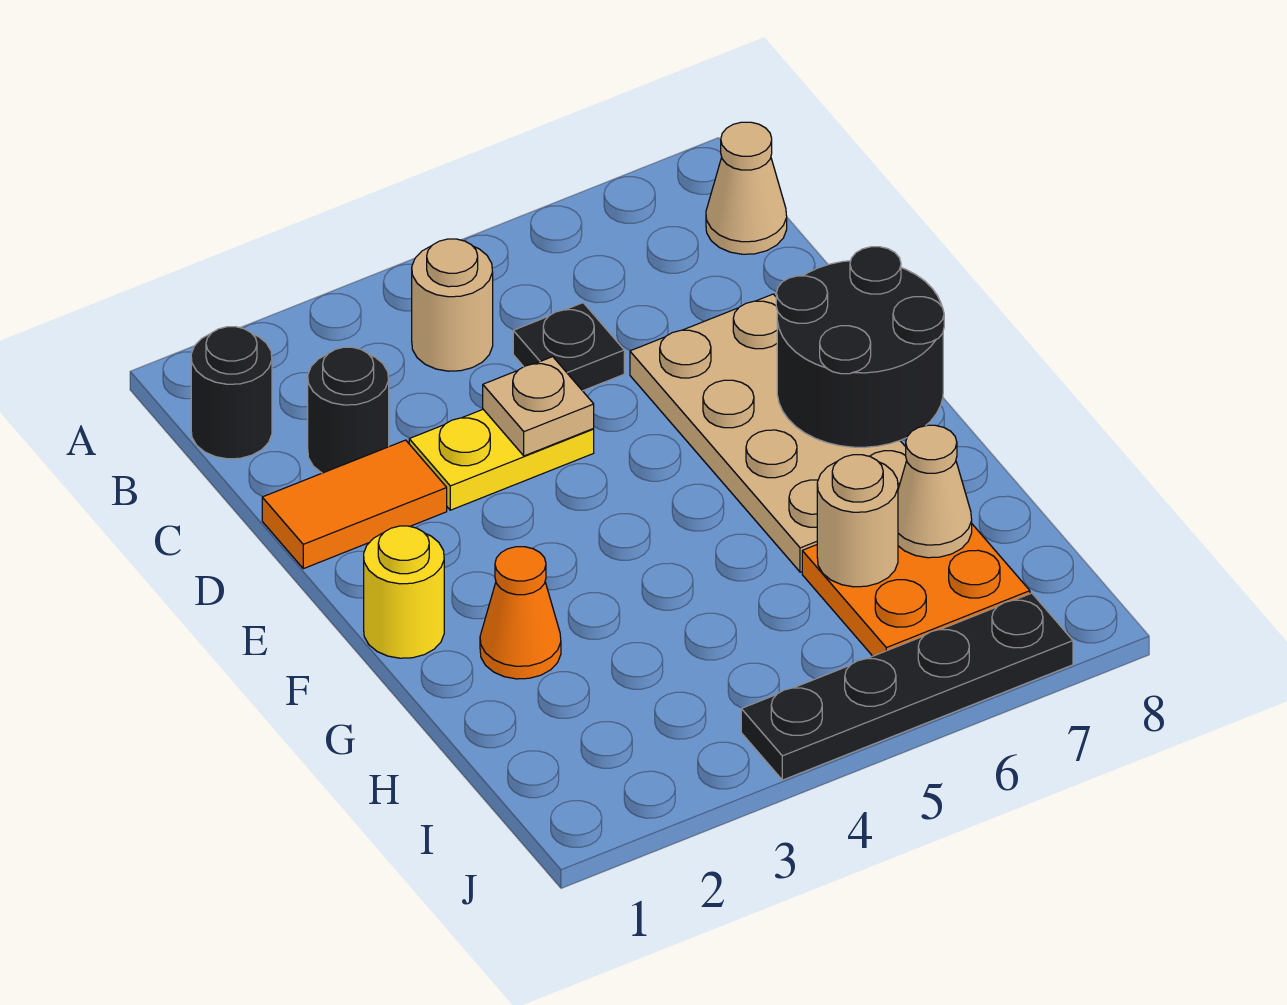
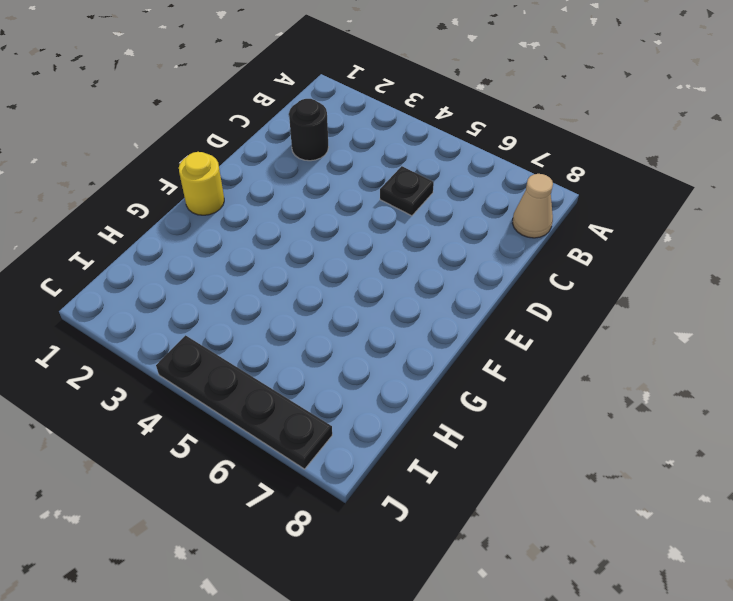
none -> black 1x1 round brick [191,327,272,459]
none -> tan 1x1 round brick [412,239,493,371]
none -> orange 1x2 tile [262,440,447,569]

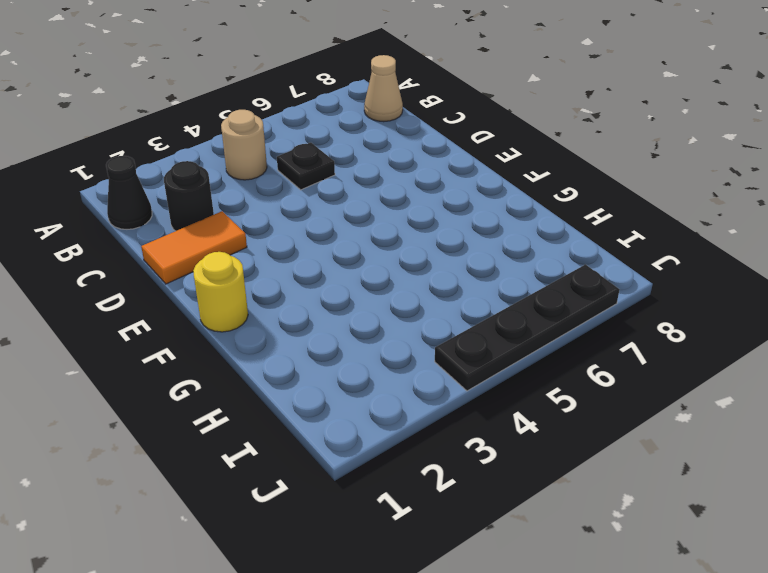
black 1x1 cone [106,156,152,229] -> black 1x1 round brick [191,327,272,459]
none -> yellow 1x2 plate [409,409,594,510]
none -> tan 2x4 plate [630,294,907,572]
none -> orange 1x1 cone [480,547,561,679]

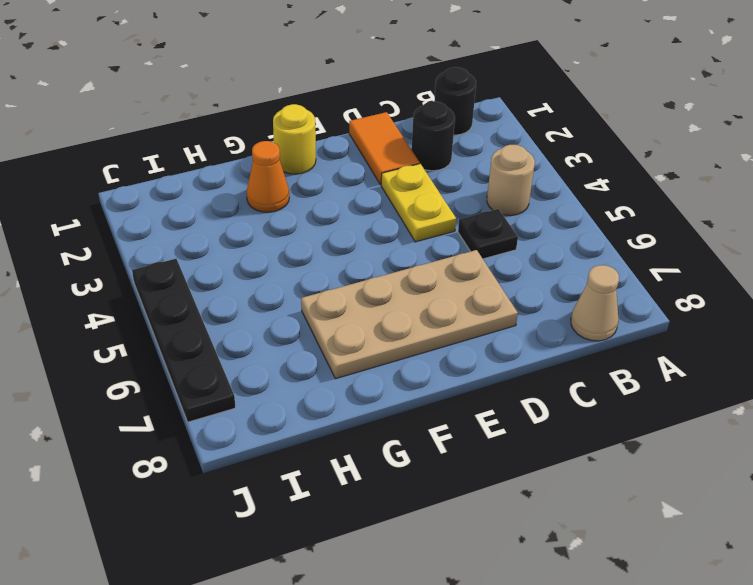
none -> orange 2x2 plate [802,524,1030,656]
none -> tan 1x1 plate [483,357,594,456]
none -> black 2x2 round brick [776,247,944,447]

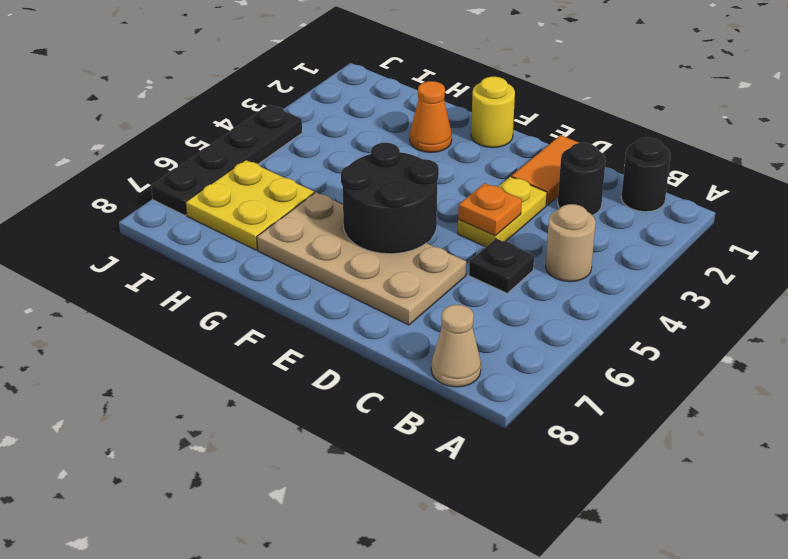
orange 1x1 plate [458,183,522,236] -> tan 1x1 plate [483,357,594,456]
black 2x2 round brick [341,143,439,254] -> black 2x2 round brick moved to [776,247,944,447]
yellow 2x2 plate [186,160,314,250] -> orange 2x2 plate [802,524,1030,656]
none -> tan 1x1 round brick [817,455,898,587]
none -> tan 1x1 cone [898,425,972,558]

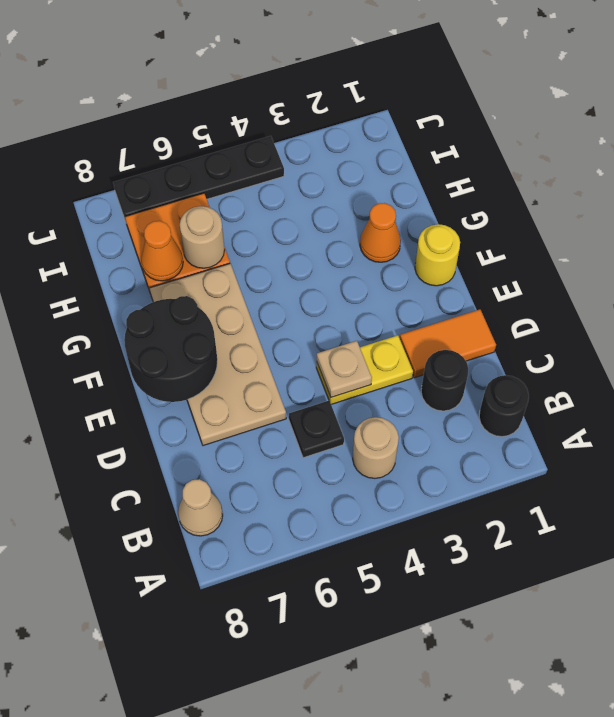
orange 1x1 cone [141,221,183,281] -> tan 1x1 cone [898,425,972,558]

